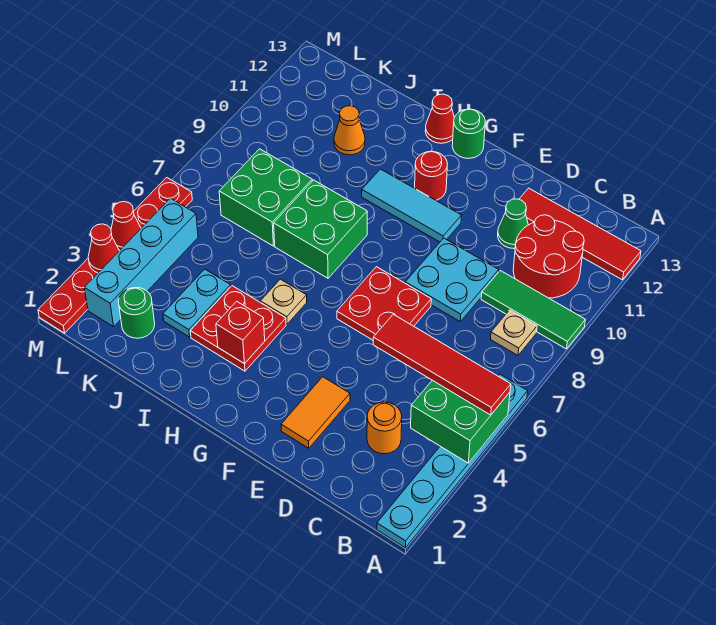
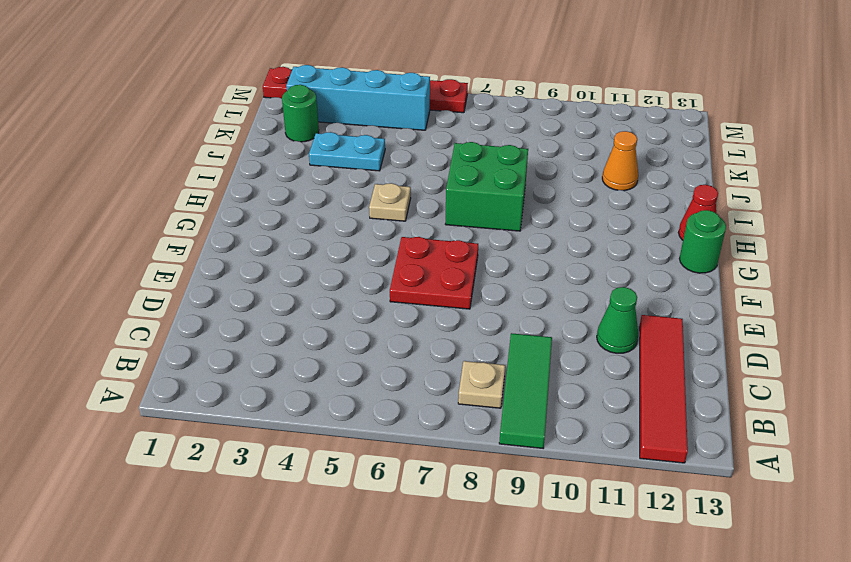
none -> cyan 1x6 plate [377,374,528,548]
none -> red 2x2 round brick [513,215,584,298]
none -> orange 1x1 round brick [367,402,402,454]

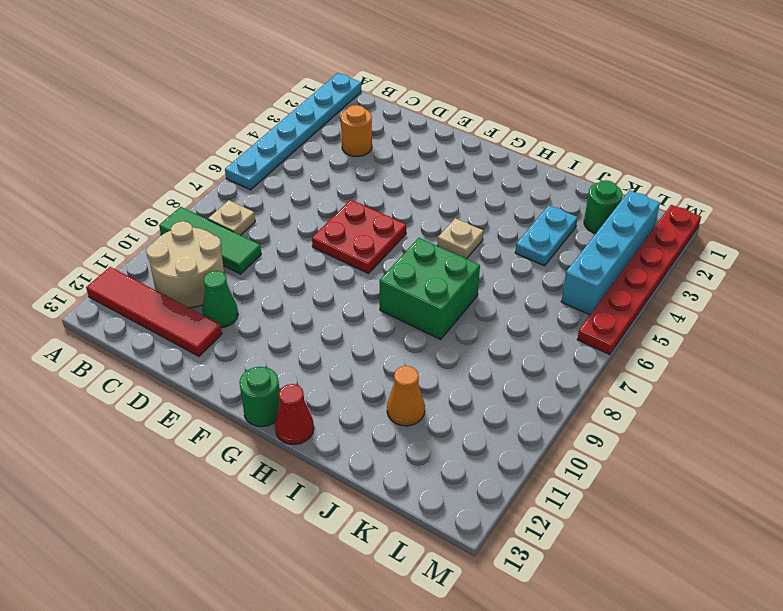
tan 2x2 round brick [146,221,225,308] -> red 2x2 round brick [513,215,584,298]
none -> cyan 2x2 plate [405,238,499,321]
none -> orange 1x2 tile [281,377,350,448]
none -> cyan 1x3 tile [362,169,462,242]

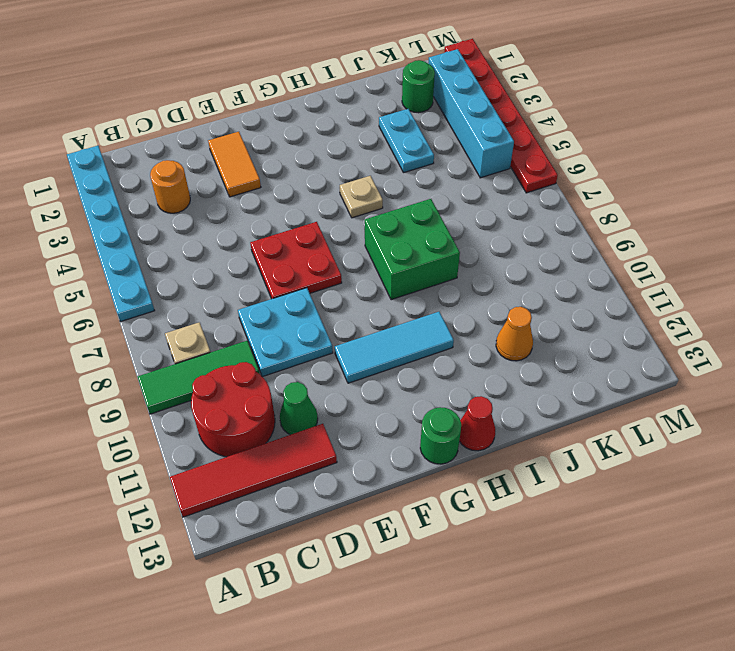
none -> red 1x1 round brick [415,151,447,200]
none -> red 2x2 plate [190,286,286,371]
none -> green 2x2 brick [219,149,312,246]

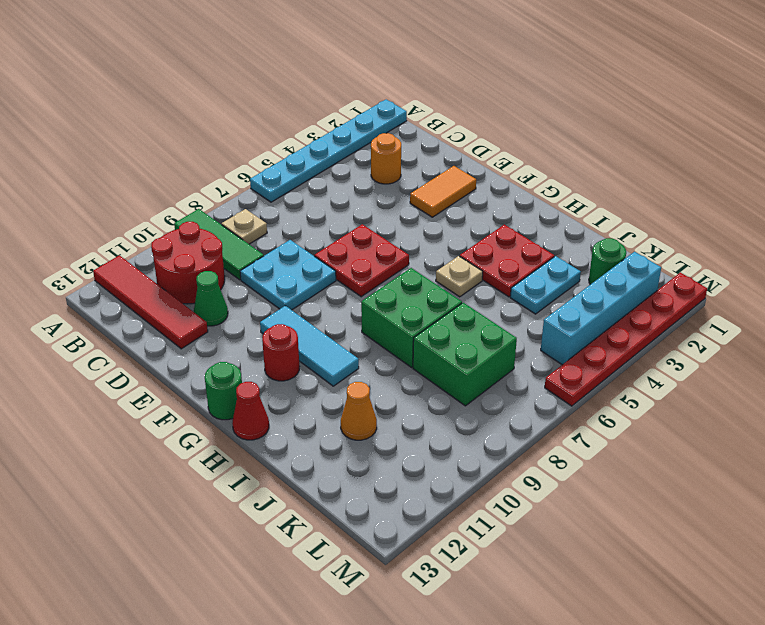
none -> green 2x2 brick [411,380,510,463]
none -> red 1x1 brick [216,301,265,363]
none -> red 1x1 cone [88,224,119,273]

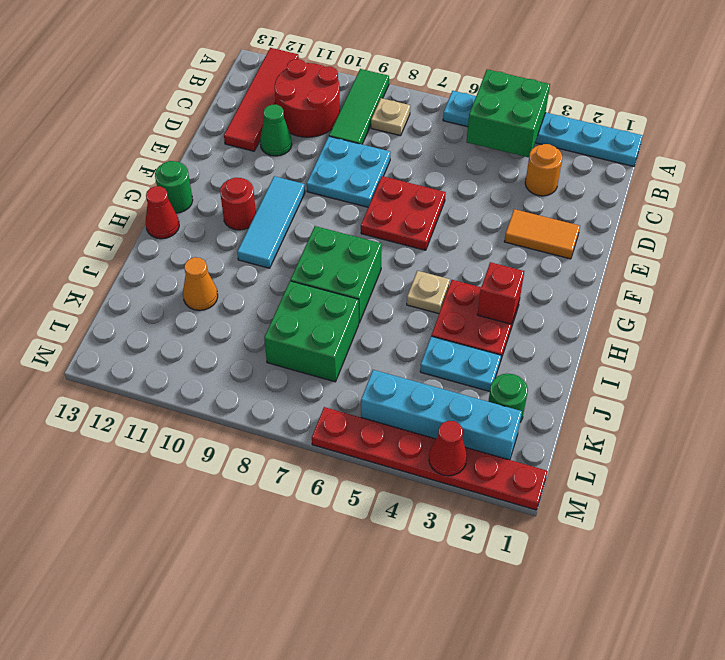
none -> red 1x1 cone [111,202,141,250]
none -> red 1x4 tile [373,314,511,415]

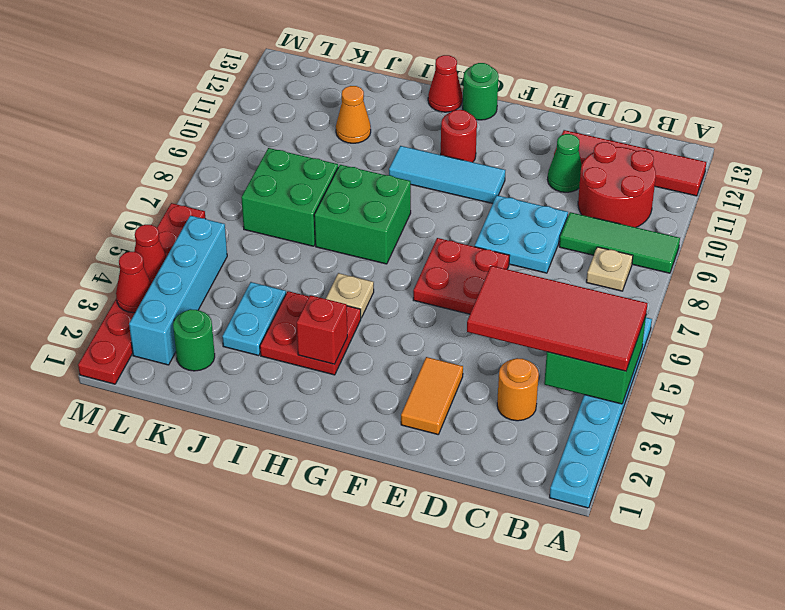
red 2x4 tile [467,266,648,371] -> red 1x4 tile [373,314,511,415]

